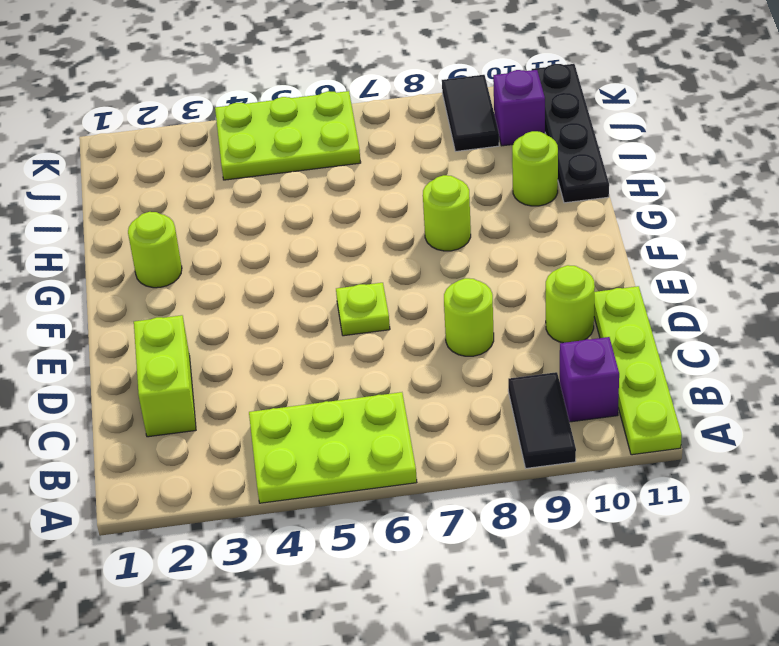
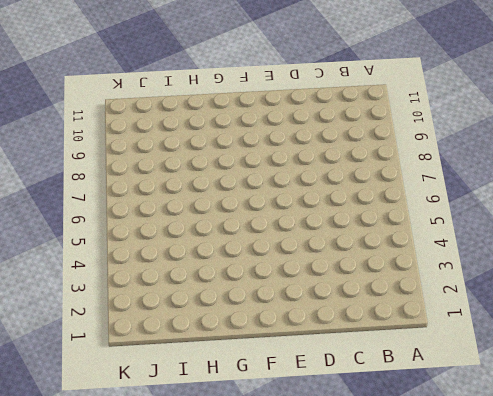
none -> lime 2x3 plate [249,392,417,503]
none -> black 1x2 tile [508,372,576,468]
none -> lime 1x4 plate [594,286,682,455]

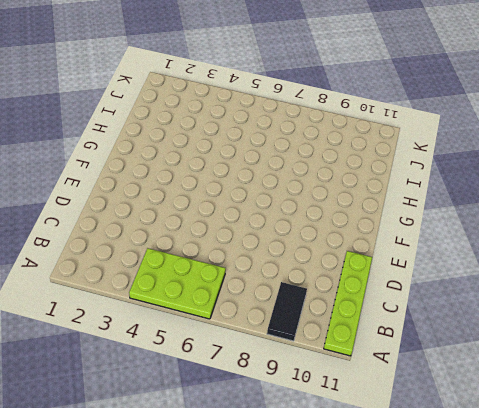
none -> purple 1x1 brick [560,337,619,422]
none -> lime 1x2 brick [134,315,196,437]
none -> lime 1x1 round brick [444,278,494,356]

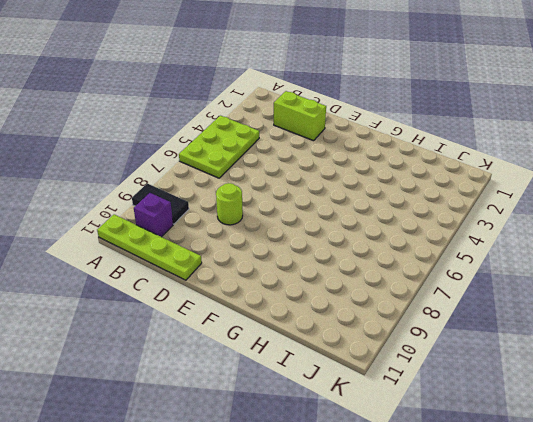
none -> lime 1x1 round brick [546,265,595,343]
none -> lime 1x1 plate [336,283,390,336]
none -> lime 1x1 round brick [128,212,182,288]

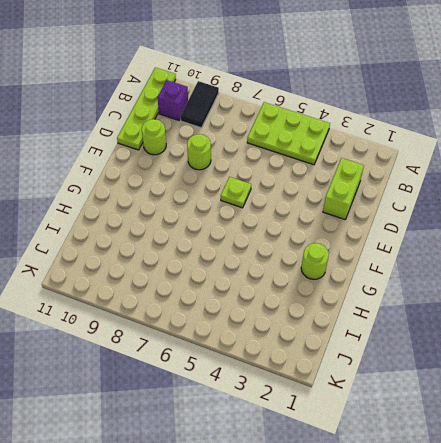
none -> lime 1x1 round brick [423,175,471,251]
none -> lime 1x1 round brick [512,131,558,206]
none -> black 1x4 plate [532,64,609,203]

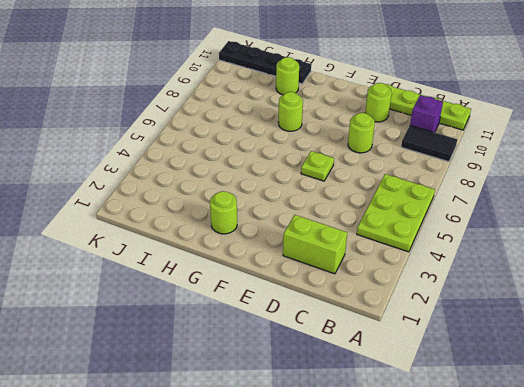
none -> lime 2x3 plate [215,91,361,180]
none -> black 1x2 tile [442,75,499,151]
none -> purple 1x1 brick [493,70,545,146]

